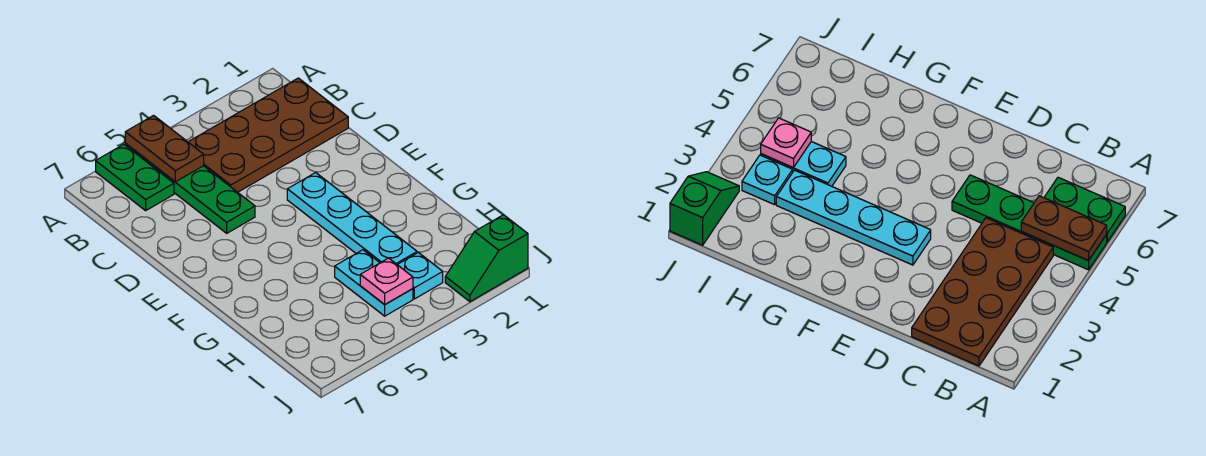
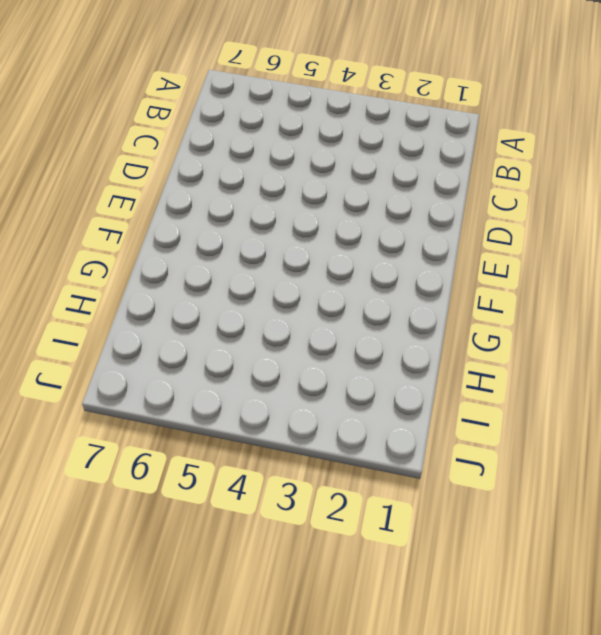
none -> green 1x4 plate [125,144,255,233]
none -> green 1x2 plate [96,144,174,211]

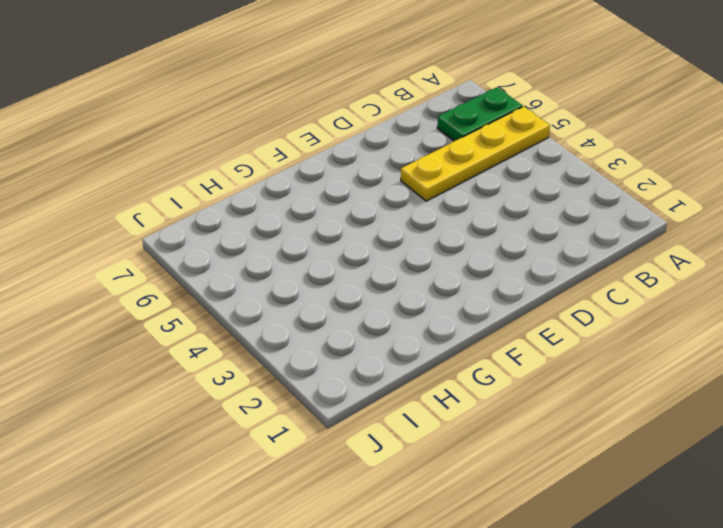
yellow 1x4 plate [401,107,550,201] -> green 1x4 plate [125,144,255,233]
none -> brown 2x4 plate [189,78,348,192]
none -> cyan 1x4 plate [287,173,417,264]

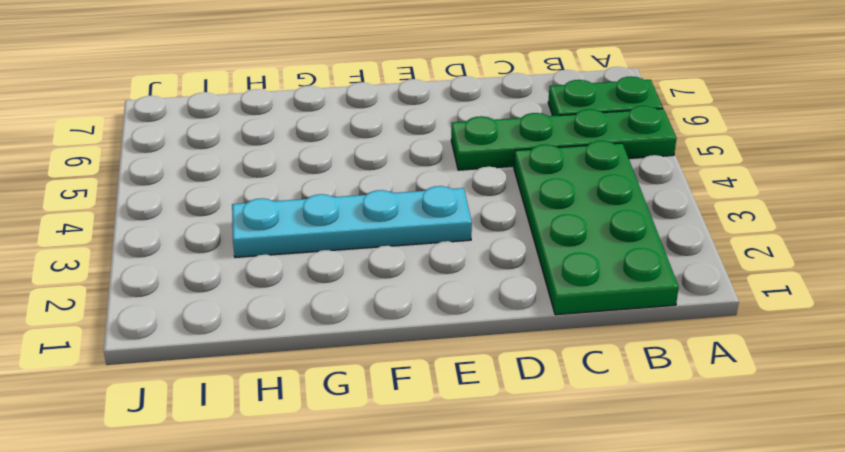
green 2x4 plate [514,141,679,315] -> brown 2x4 plate [189,78,348,192]
none -> cyan 1x2 plate [335,250,413,316]
none -> cyan 1x1 plate [397,253,443,299]

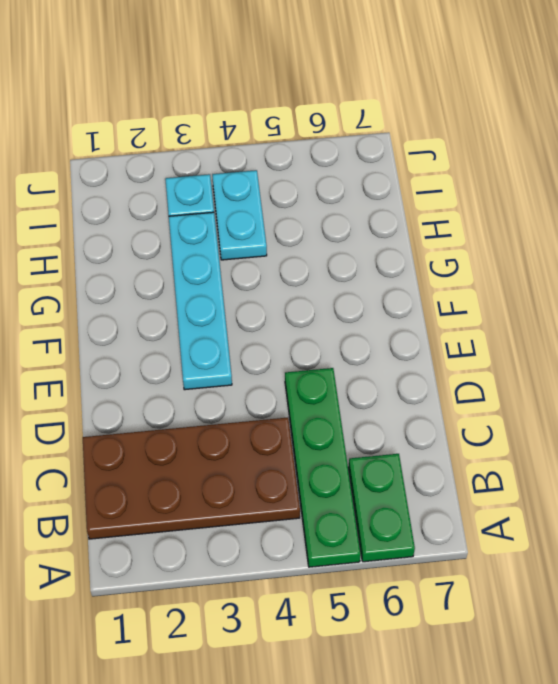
none -> green 1x2 slope [445,215,528,302]
none -> brown 1x2 plate [125,115,204,182]

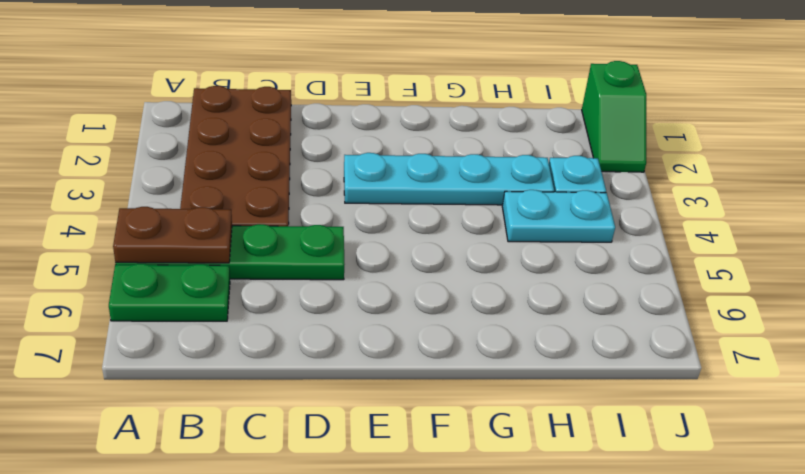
none -> pink 1x1 plate [360,258,413,305]

